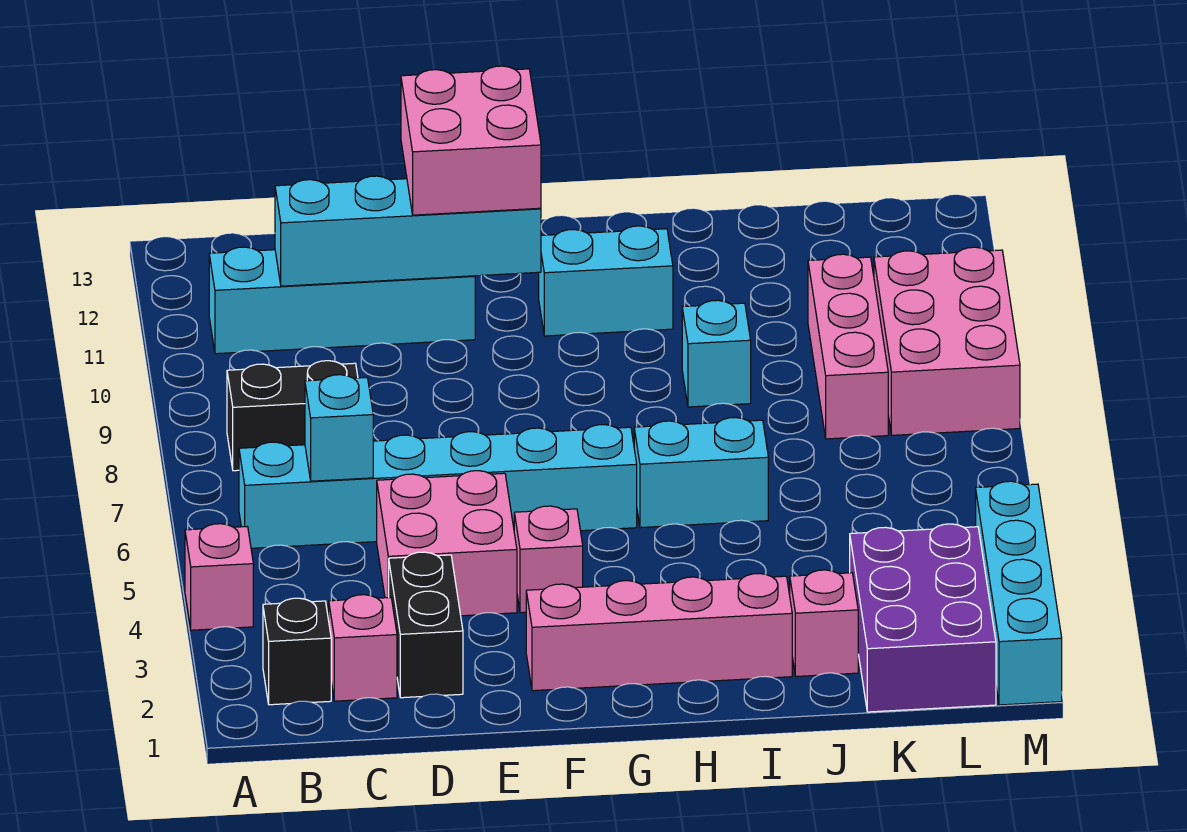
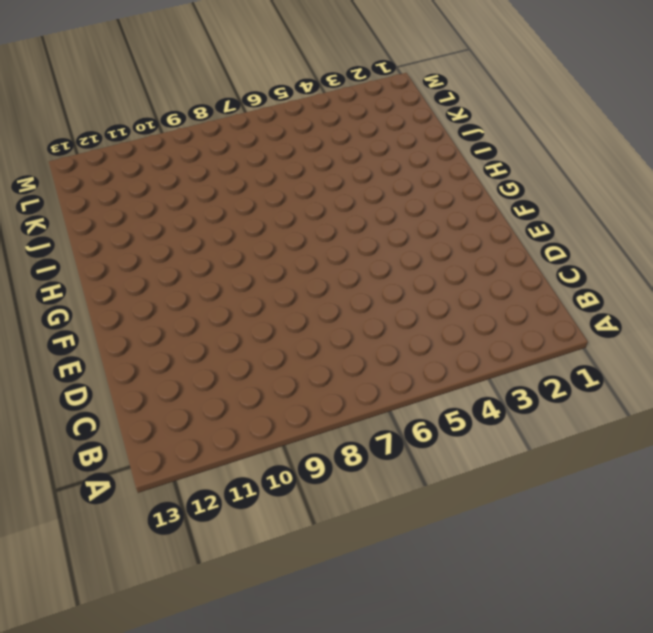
none -> pink 1x1 brick [185,524,253,630]
none -> black 1x1 brick [263,598,331,705]
none -> cyan 1x6 brick [239,425,637,548]

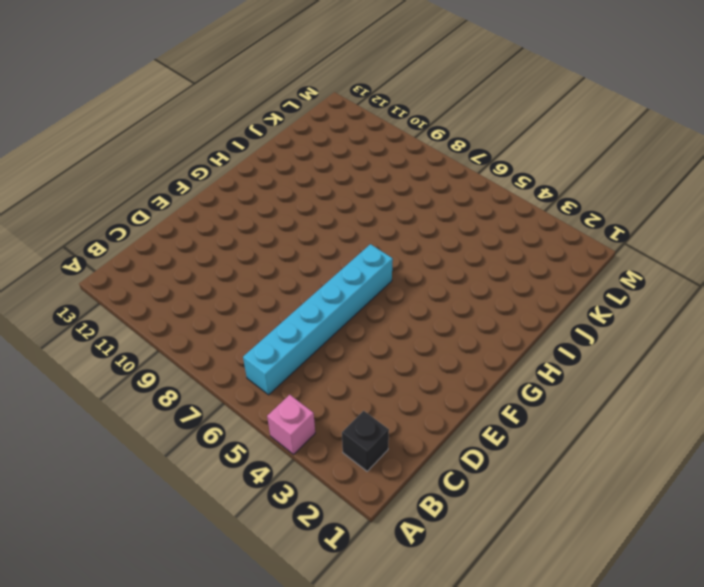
none -> black 1x2 brick [227,361,358,471]
none -> cyan 1x4 brick [209,247,475,354]
none -> pink 1x1 brick [329,595,397,701]

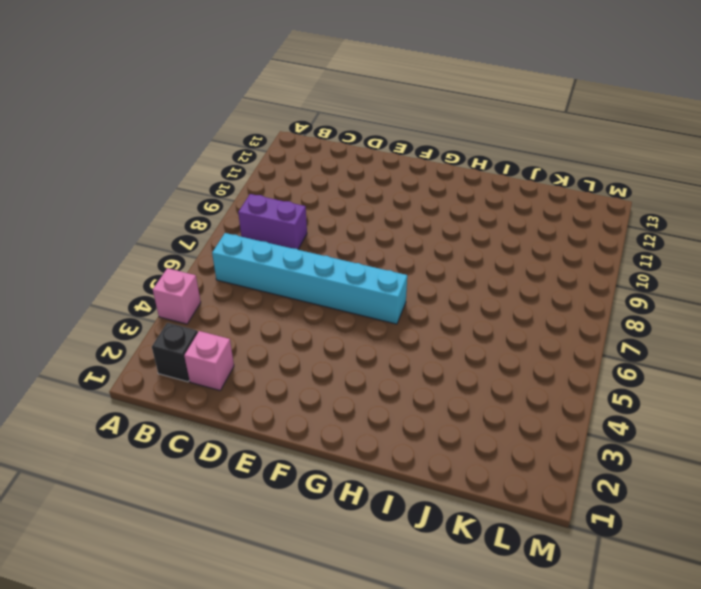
purple 1x2 brick [238,194,307,249] -> black 1x2 brick [227,361,358,471]
none -> cyan 1x4 brick [209,247,475,354]
none -> black 1x2 brick [389,552,463,698]
none -> pink 2x2 brick [377,471,517,616]

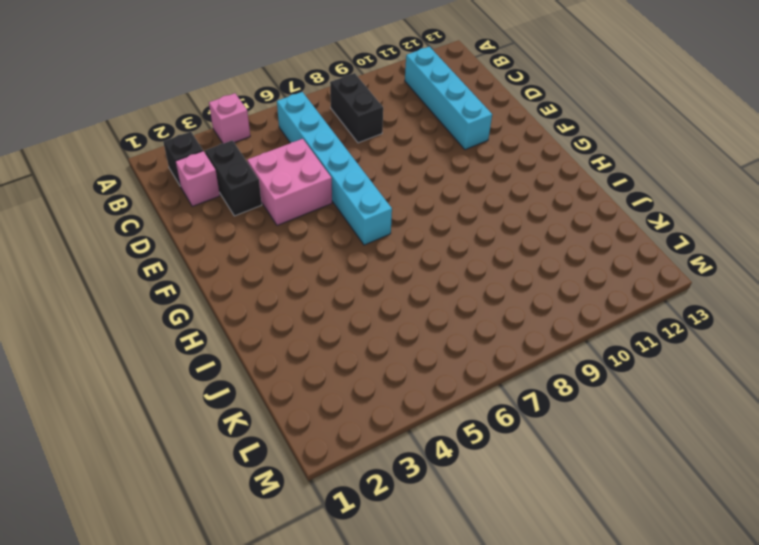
black 1x2 brick [205,140,262,216] -> black 1x2 brick turned to [389,552,463,698]
none -> pink 1x4 brick [526,574,792,691]
none -> pink 1x1 brick [514,506,583,613]
none -> cyan 1x2 brick [539,226,673,336]

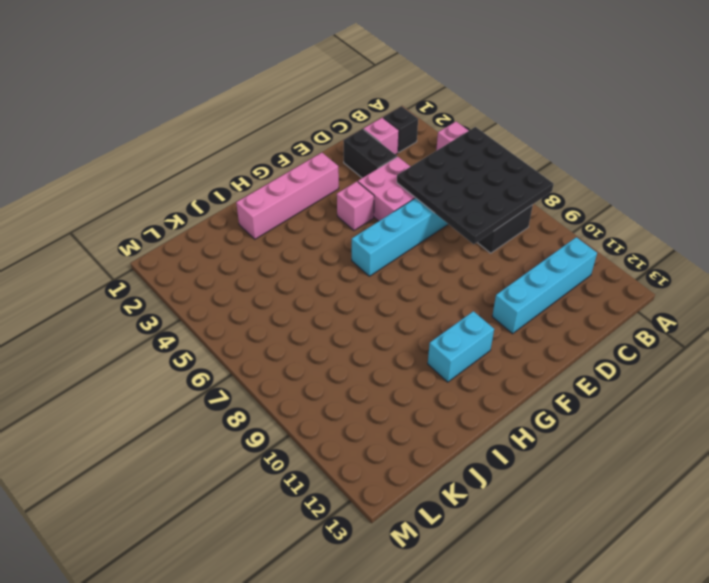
black 4x4 plate [397,127,554,244] -> cyan 1x1 brick [305,375,373,481]
none -> cyan 1x2 brick [634,417,768,528]
none -> cyan 1x1 brick [682,300,751,407]
none -> pink 1x1 brick [790,570,858,676]

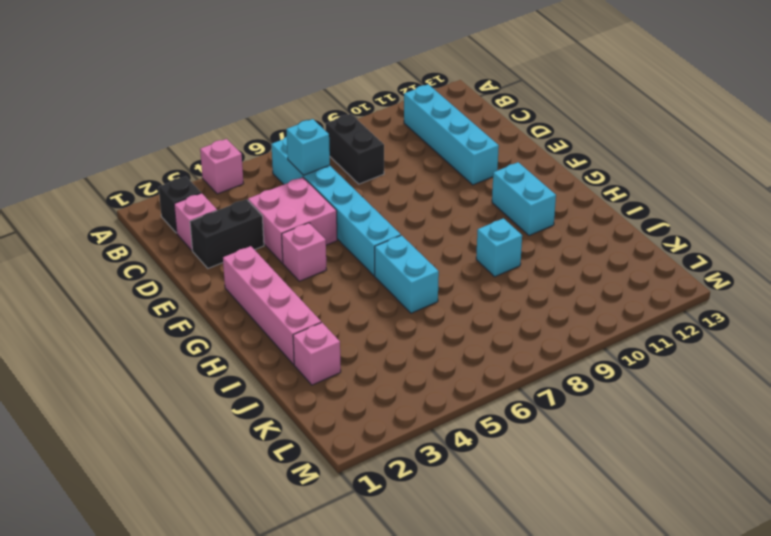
none -> purple 2x3 brick [850,524,996,712]
none -> pink 1x3 brick [808,254,888,439]
none -> pink 2x3 brick [874,247,1020,435]

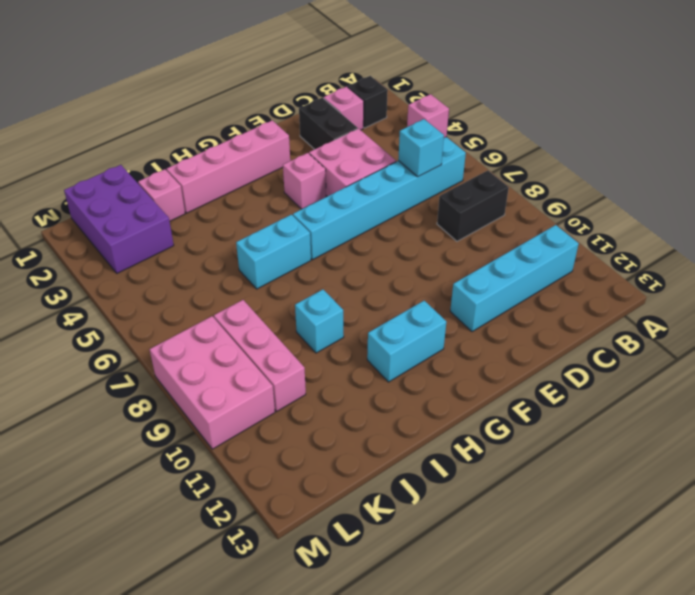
none -> cyan 1x4 brick [976,481,1062,705]
none -> cyan 1x4 brick [275,176,541,286]
none -> pink 2x2 brick [401,66,541,215]

